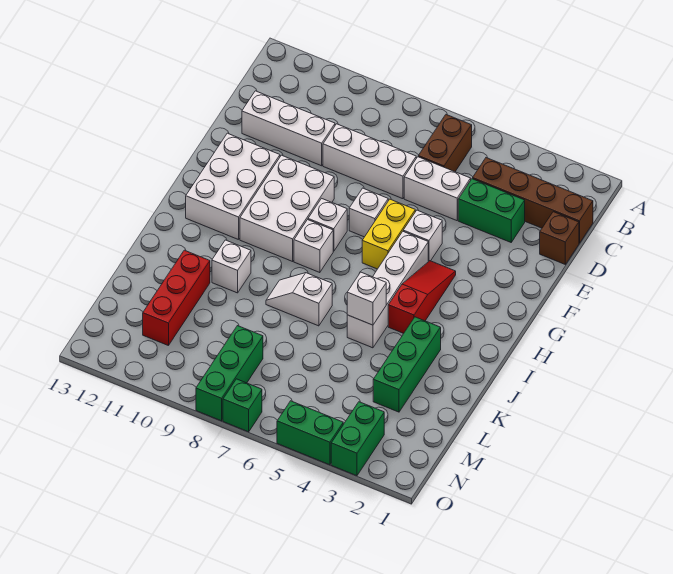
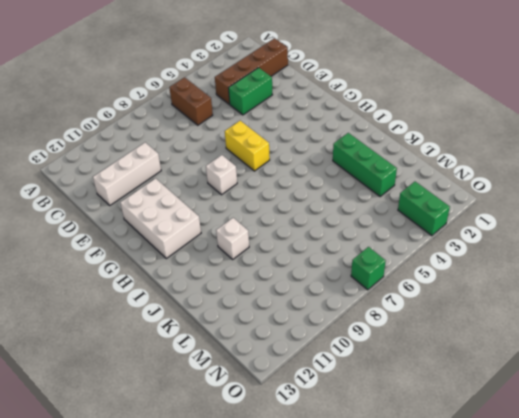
none -> brown 1x1 brick [540,212,579,264]
none -> white 1x2 brick [404,157,471,221]
none -> white 1x3 brick [323,124,416,199]

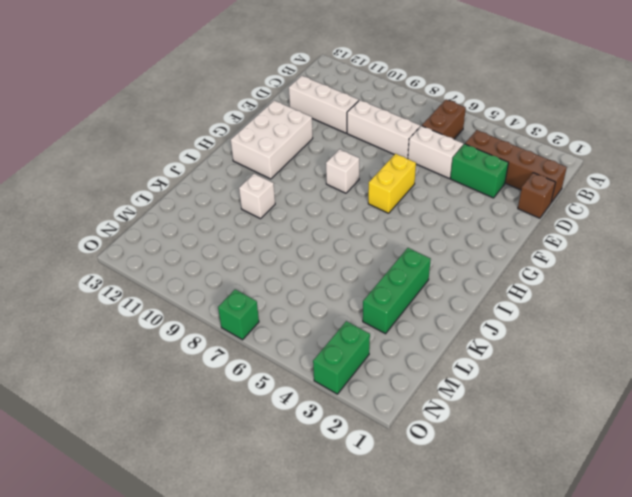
none -> white 1x1 brick [403,210,442,262]
none -> white 1x1 brick [349,188,388,237]
none -> white 2x3 brick [240,155,334,261]

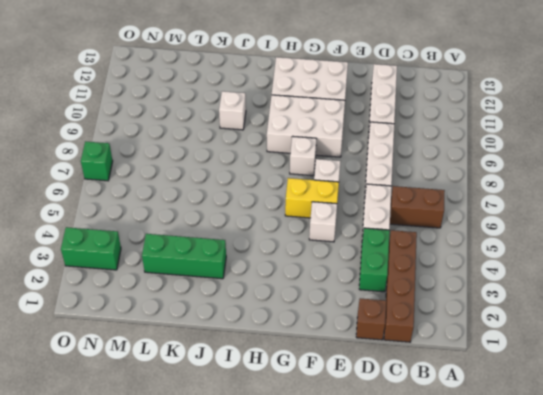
none -> red 1x3 slope [388,261,456,333]
none -> white 1x4 brick [347,232,428,348]
none -> white 1x1 brick [294,220,333,273]

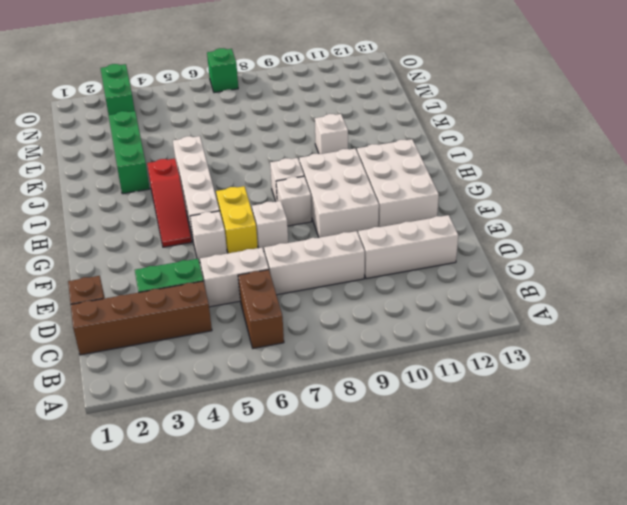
none -> white 1x2 slope [266,273,332,326]
none -> red 1x3 brick [143,250,210,346]
none -> green 1x3 brick [196,326,263,421]

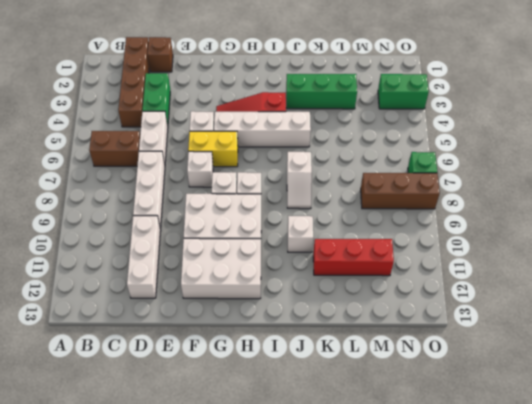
brown 1x3 brick [361,173,440,209] -> green 1x3 brick [196,326,263,421]
none -> green 1x2 brick [277,401,343,465]
none -> white 1x1 brick [347,272,386,325]

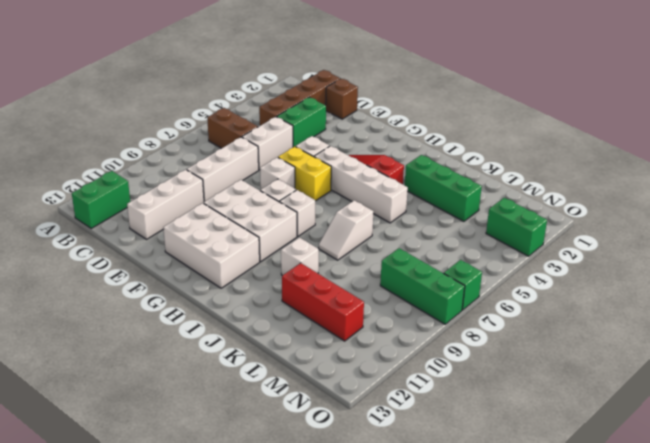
green 1x2 brick [72,171,130,229] -> green 1x2 brick moved to [277,401,343,465]
none -> white 1x1 brick [347,272,386,325]

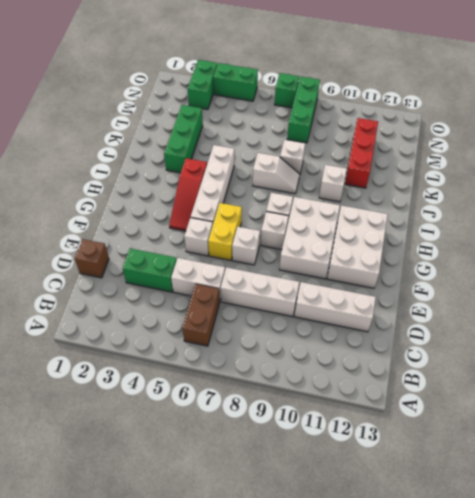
white 1x1 brick [280,140,305,174] -> white 1x1 brick moved to [347,272,386,325]
none -> brown 1x4 brick [473,158,593,243]

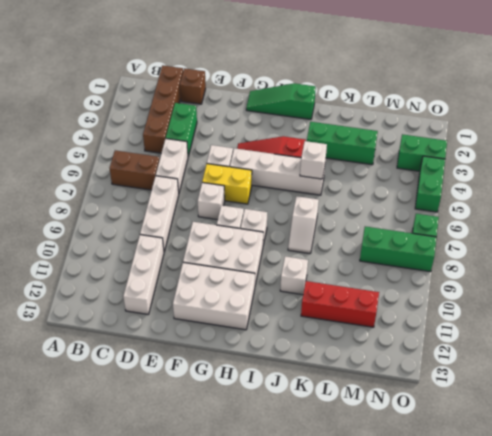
green 1x3 slope [246,83,316,119] -> none

